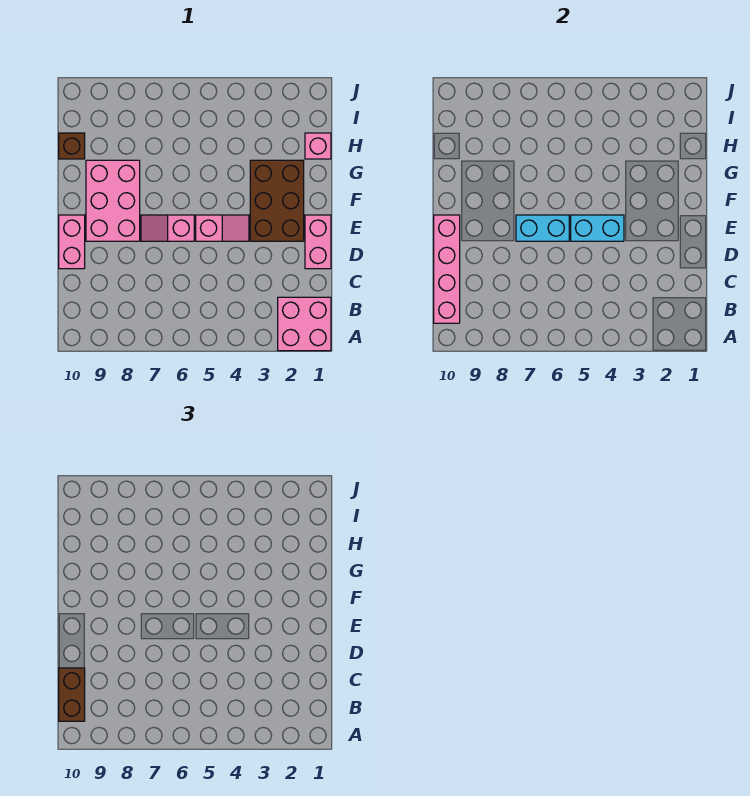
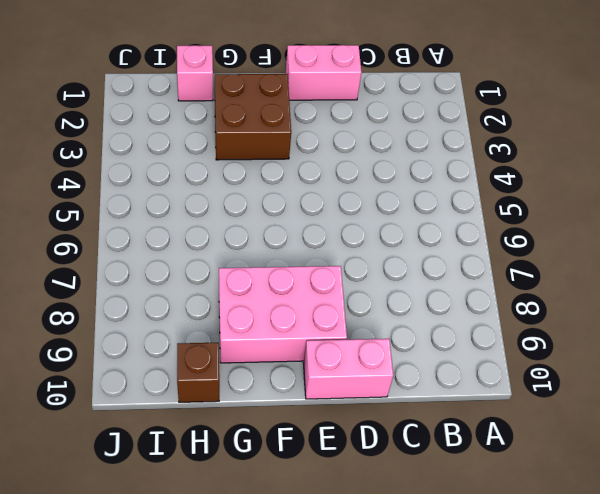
brown 2x2 brick [215,74,291,160] -> brown 2x3 brick [250,160,304,241]
none -> pink 2x2 brick [278,297,331,351]
none -> pink 1x2 slope [196,215,249,241]
none -> pink 1x2 slope [141,215,194,241]

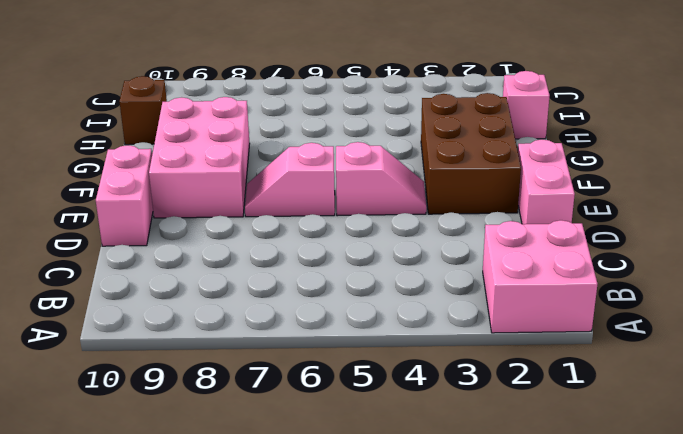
none -> pink 1x4 brick [434,215,460,323]
none -> cyan 1x2 brick [571,215,624,241]
none -> cyan 1x2 brick [516,215,569,241]

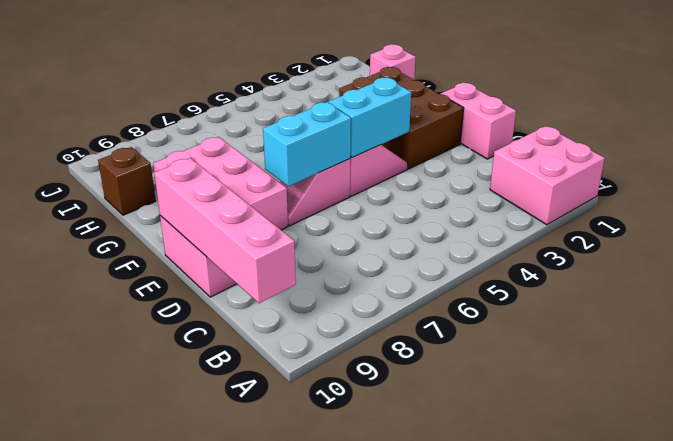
none -> brown 1x2 brick [59,668,85,721]

